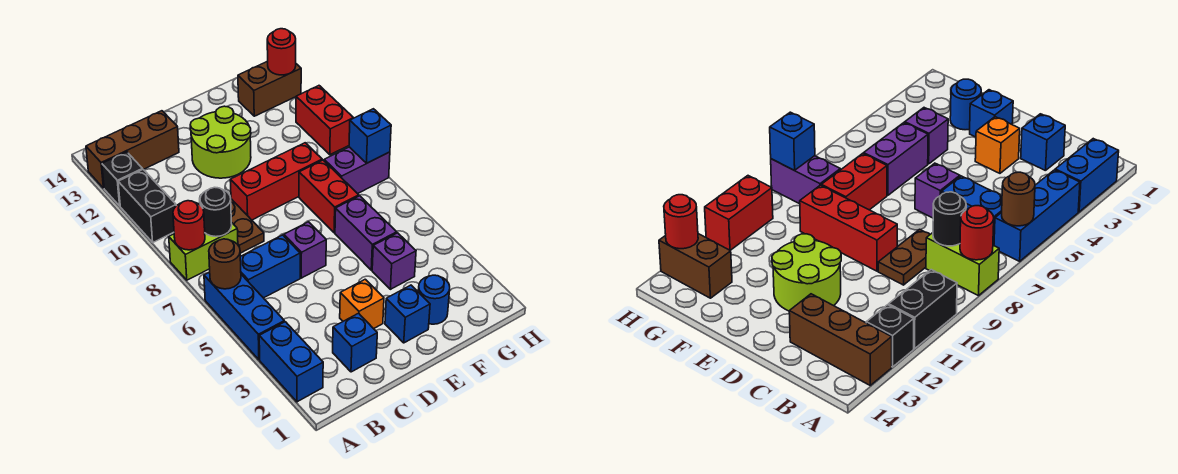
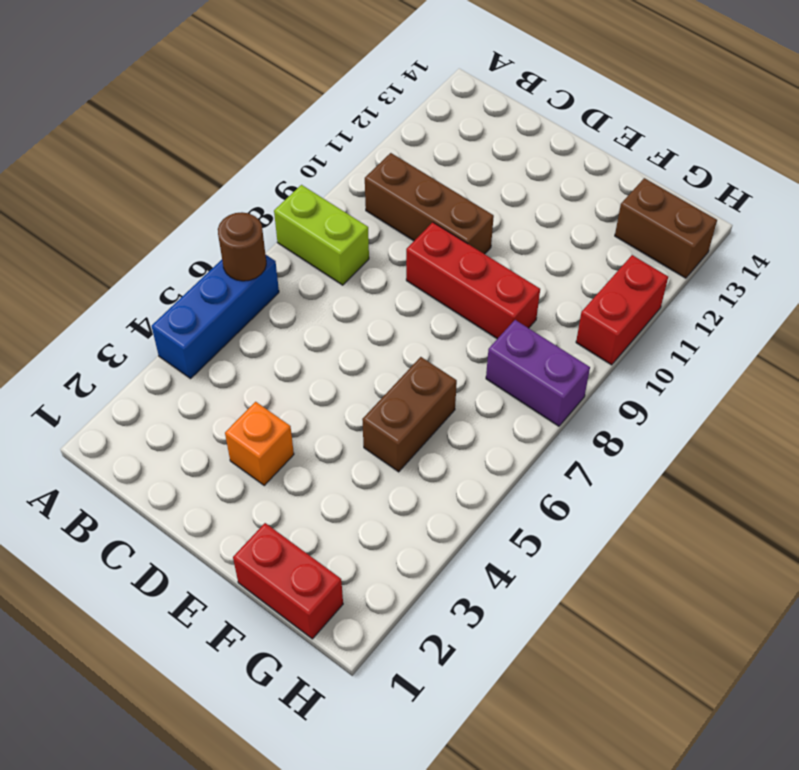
brown 1x3 brick [365,153,494,254] -> brown 1x3 brick moved to [86,111,179,188]
red 1x2 brick [233,523,343,639] -> red 1x2 brick turned to [299,160,359,233]
brown 1x2 brick [362,357,457,472] -> purple 1x2 brick [335,196,397,270]
none -> blue 1x2 brick [259,322,323,402]
none -> black 1x2 brick [118,169,176,242]
none -> black 1x1 brick [102,152,142,206]

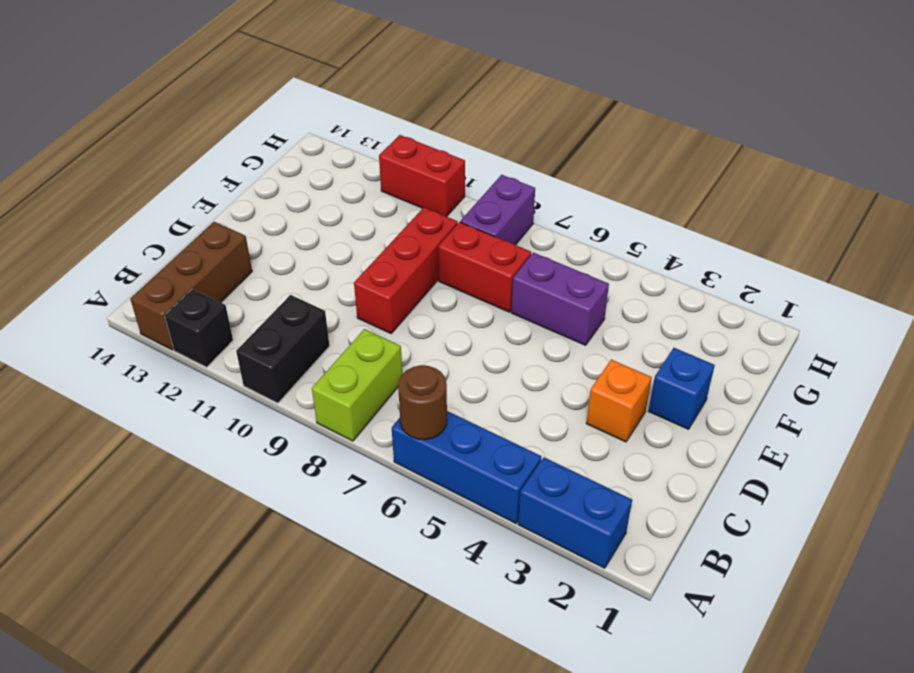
black 1x2 brick [236,295,329,403] -> black 1x2 brick turned to [118,169,176,242]
none -> blue 1x2 brick [240,235,300,298]
none -> blue 1x1 brick [333,313,377,372]
none -> brown 1x2 plate [231,199,264,253]

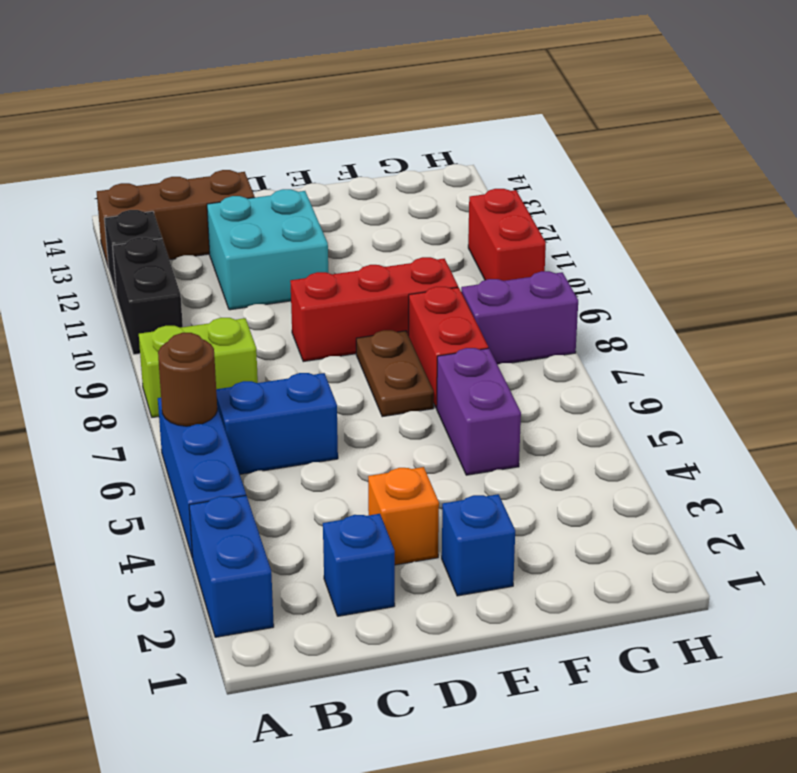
cyan 2x2 brick [207,189,328,310] -> lime 2x2 round brick [190,106,251,178]
brown 1x2 plate [356,330,434,417] -> brown 1x2 plate moved to [231,199,264,253]
none -> purple 1x1 brick [284,222,326,278]
none -> blue 1x1 round brick [418,275,450,324]
none -> purple 1x1 brick [372,233,416,289]

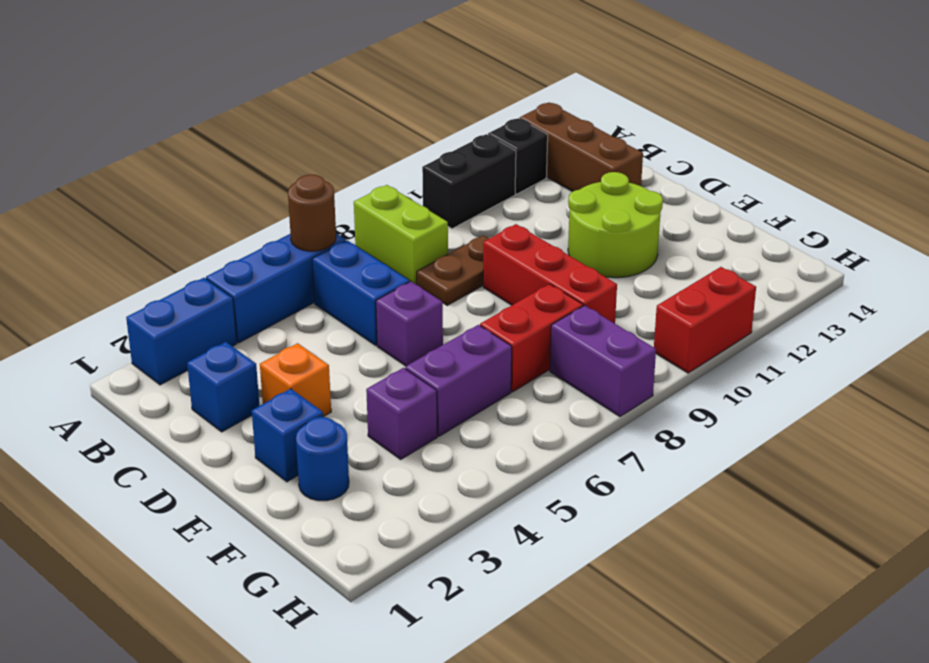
none -> brown 1x2 brick [238,61,301,116]
none -> red 1x1 round brick [173,201,205,250]
none -> black 1x1 round brick [200,187,232,237]

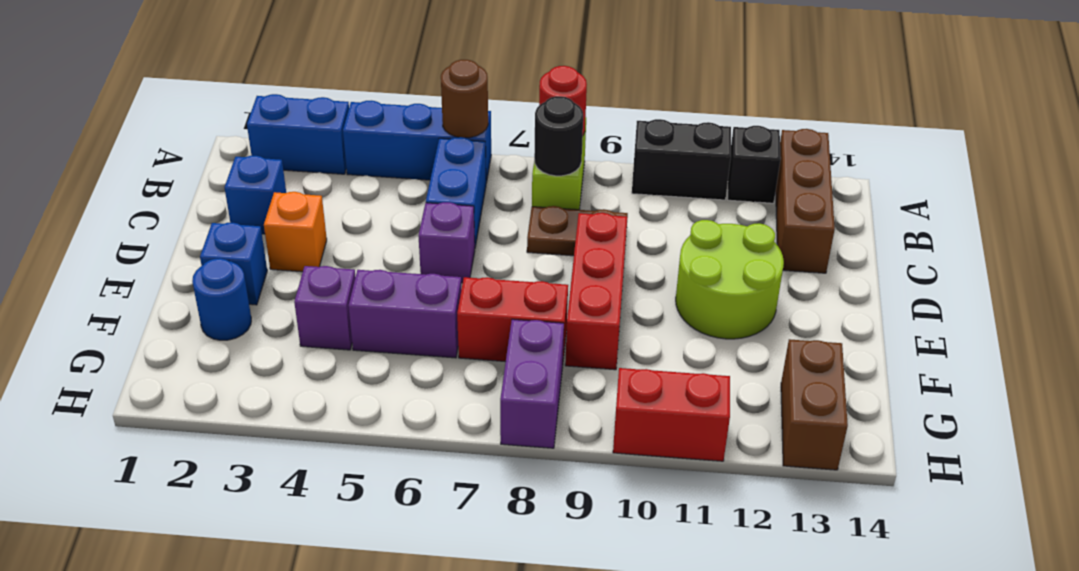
none -> blue 1x1 brick [349,109,391,163]
none -> red 1x1 round brick [267,29,296,75]

